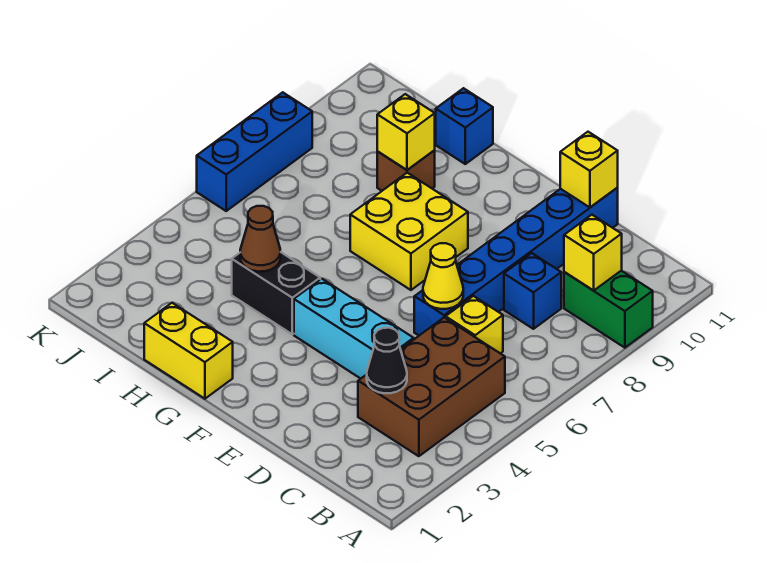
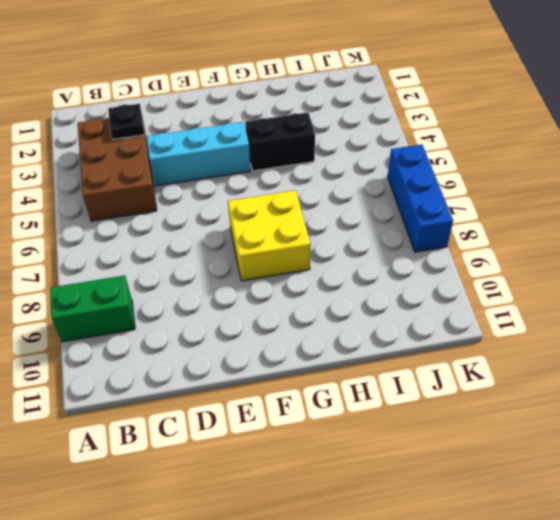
black 1x1 plate [108,104,145,139] -> black 1x1 cone [367,328,407,393]
none -> yellow 1x1 brick [446,296,503,353]
none -> blue 1x1 brick [504,253,561,329]
none -> blue 1x6 brick [414,188,618,335]

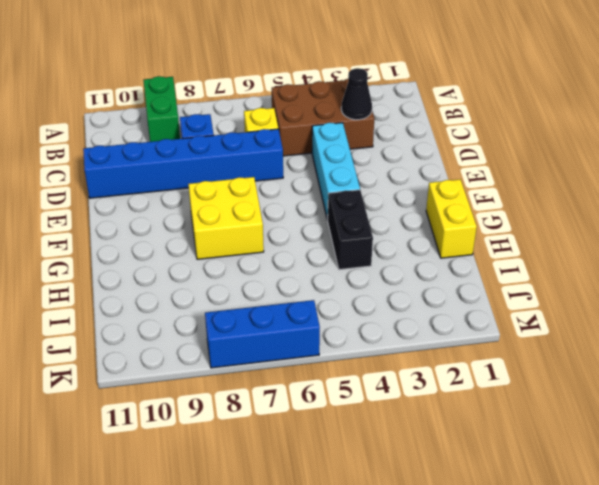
none -> brown 1x1 brick [377,150,435,191]
none -> blue 1x1 brick [436,88,493,164]
none -> yellow 1x1 brick [564,215,622,291]

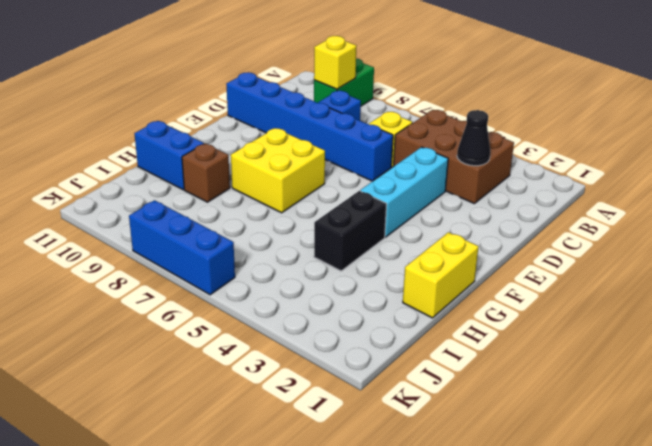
blue 1x2 brick [134,121,204,190] -> blue 1x1 brick [436,88,493,164]
none -> yellow 1x1 cone [423,243,463,309]
none -> yellow 1x1 brick [560,132,618,207]
none -> brown 1x1 cone [240,206,281,272]

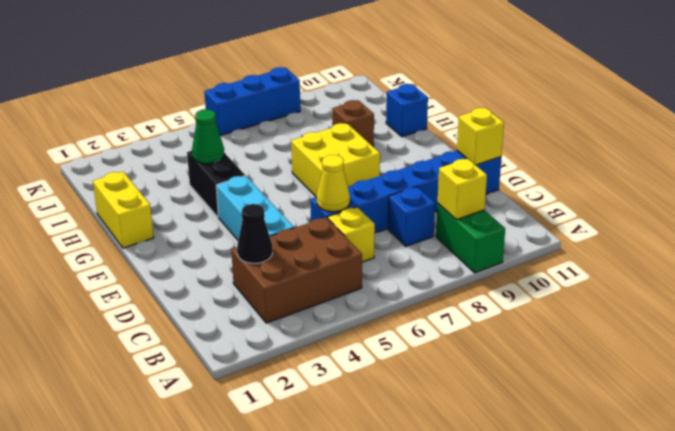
green 1x1 cone [192,109,224,164] -> brown 1x1 cone [240,206,281,272]
none -> yellow 1x1 brick [377,94,435,170]

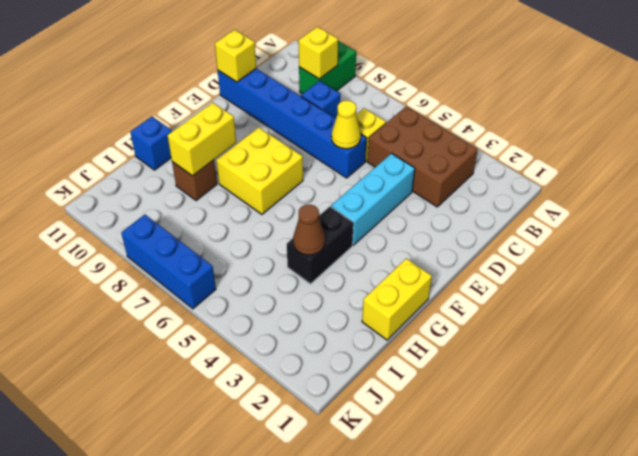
yellow 1x2 brick [168,102,236,176] -> yellow 1x1 brick [377,94,435,170]
none -> black 1x1 cone [367,328,407,393]

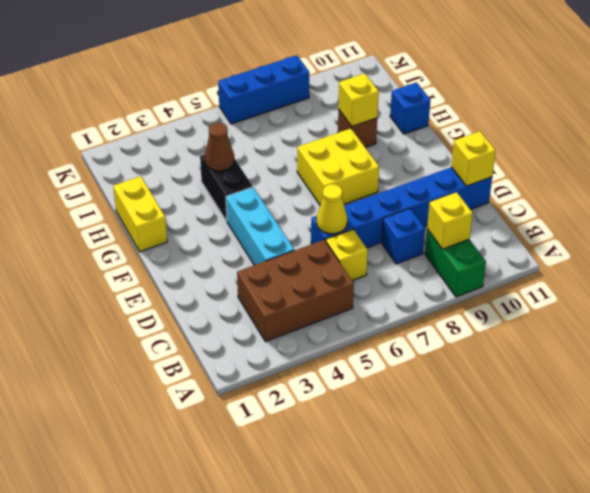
none -> black 1x1 cone [367,328,407,393]

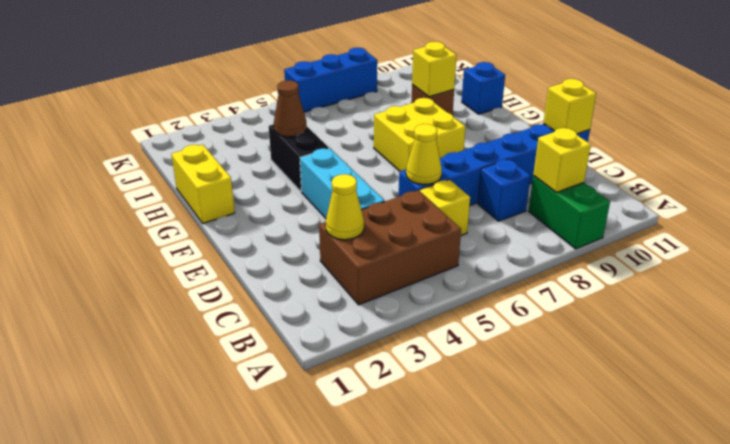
yellow 1x1 cone [326,174,364,240] -> black 1x1 cone [367,328,407,393]

